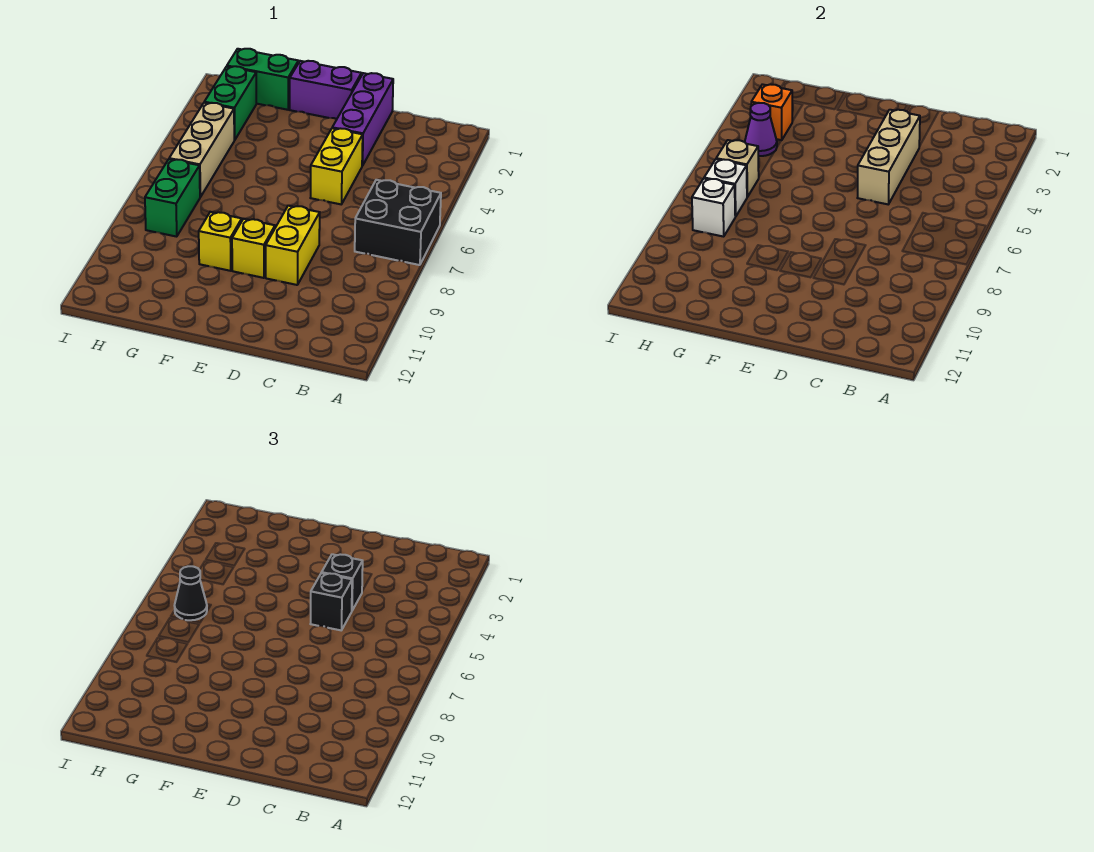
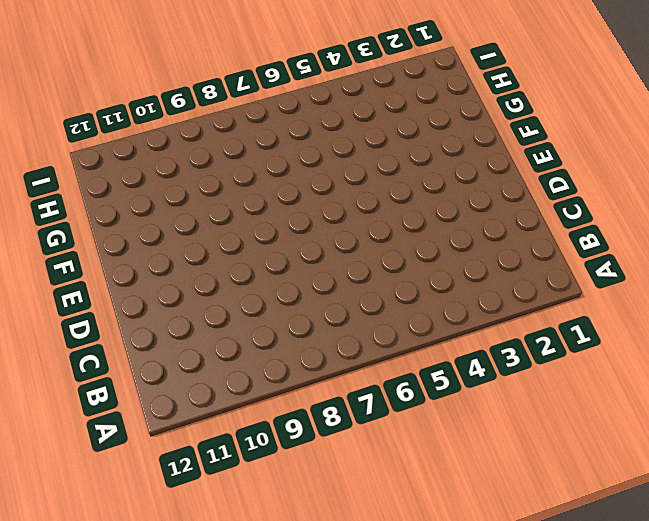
none -> black 2x2 brick [355,180,441,265]
none -> purple 1x3 brick [332,73,393,166]
none -> yellow 1x2 brick [311,128,363,204]

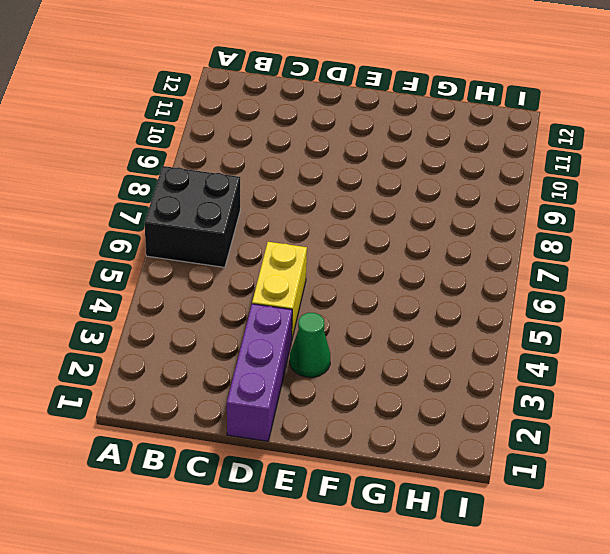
green 1x1 cone [290,313,330,377] -> none
none -> yellow 1x2 brick [266,206,320,285]
none -> purple 1x2 brick [290,61,361,119]
none -> yellow 1x1 brick [232,219,275,278]

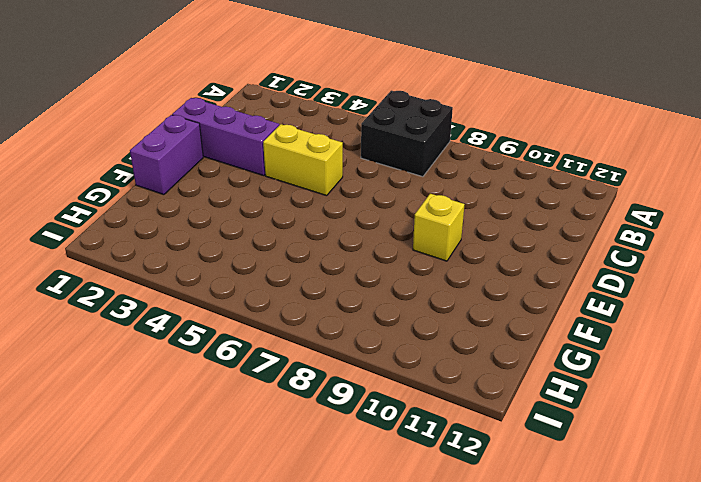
none -> yellow 1x2 brick [266,206,320,285]
none -> yellow 1x1 brick [199,212,242,271]
none -> green 1x2 brick [227,49,298,110]

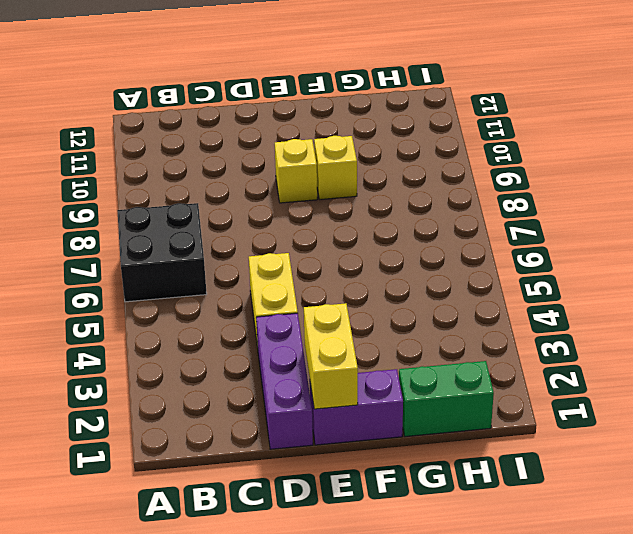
yellow 1x2 brick [304,303,358,409] -> yellow 1x2 brick moved to [266,206,320,285]
none -> green 1x2 brick [204,66,256,140]
none -> tan 1x3 brick [169,103,234,197]
none -> green 1x2 brick [145,159,200,237]

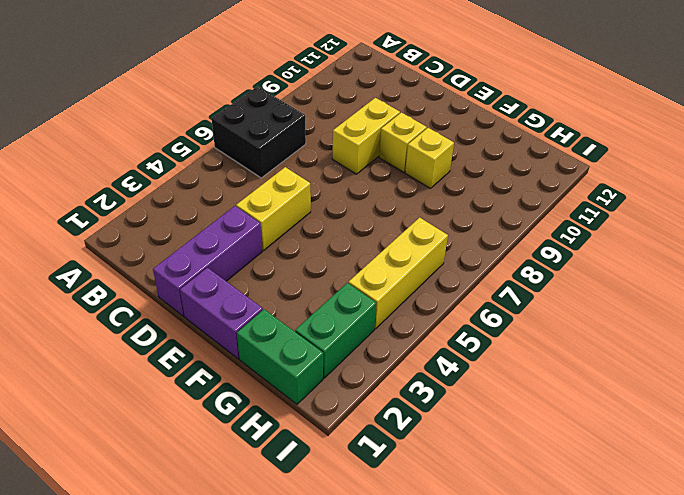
yellow 1x3 brick [349,217,448,329] -> tan 1x3 brick [169,103,234,197]
none -> green 1x2 brick [145,159,200,237]
none -> tan 1x3 brick [858,110,920,204]
none -> orange 1x1 brick [751,84,792,140]

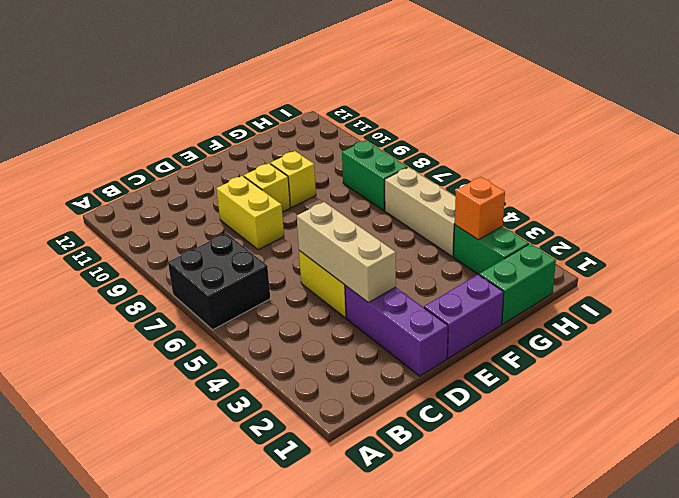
none -> purple 1x1 cone [745,103,777,156]
none -> tan 1x1 brick [716,140,759,197]
none -> white 1x1 brick [704,159,747,216]

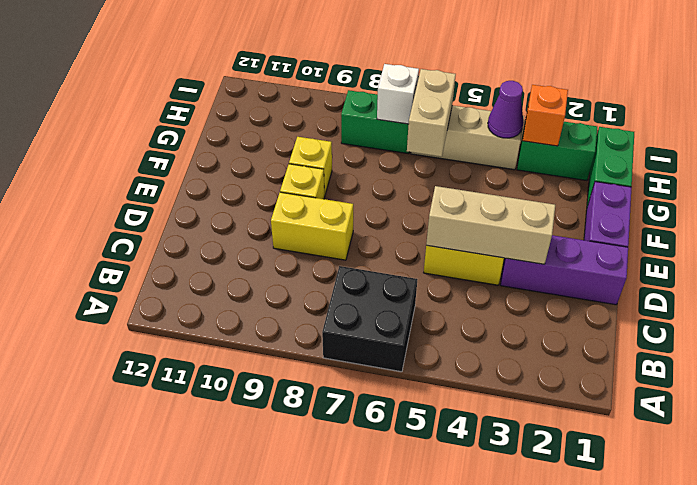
tan 1x2 brick [407,69,456,157] -> tan 1x1 brick [716,140,759,197]
none -> white 1x1 brick [692,179,736,237]
none -> black 1x1 brick [322,554,363,610]
none -> black 1x1 brick [311,573,352,630]

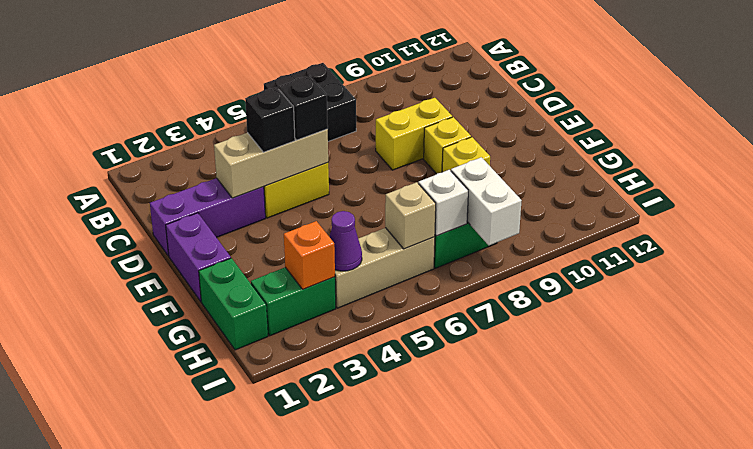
white 1x2 brick [451,157,522,245] -> white 1x1 brick [692,179,736,237]
none -> black 1x1 cone [175,566,207,621]

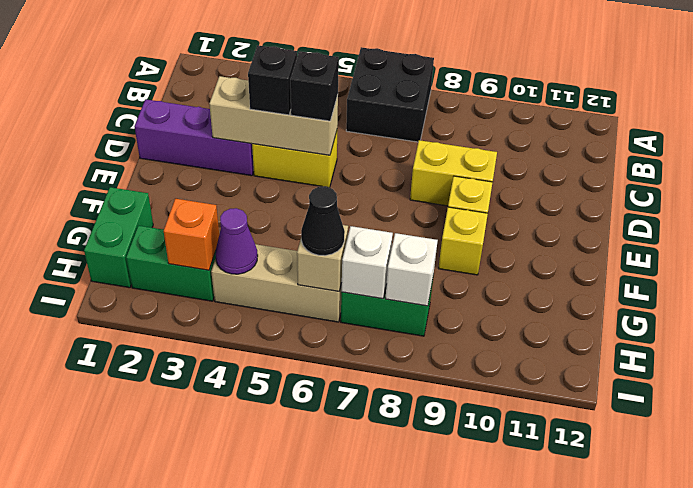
none -> purple 1x2 brick [290,61,361,119]

